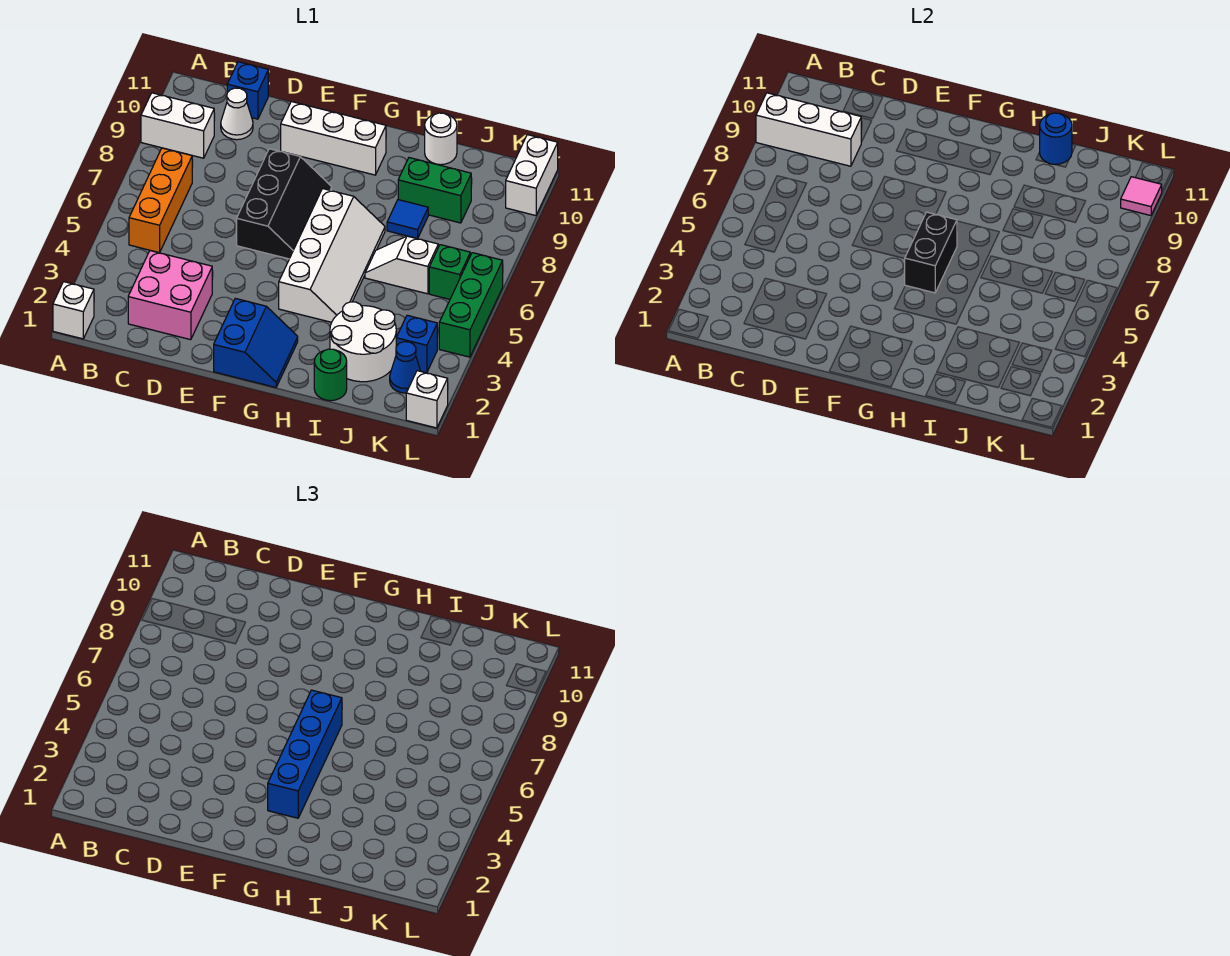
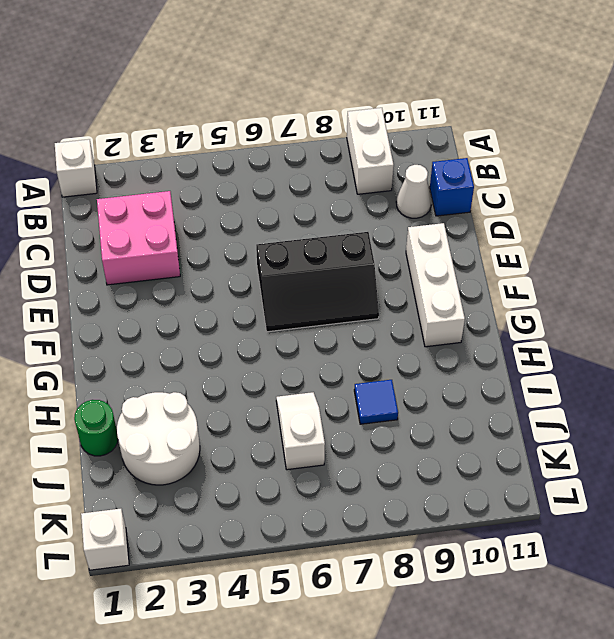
none -> orange 1x3 brick [129,148,192,253]
none -> blue 2x2 slope [214,298,298,387]
none -> white 2x4 slope [279,189,385,322]

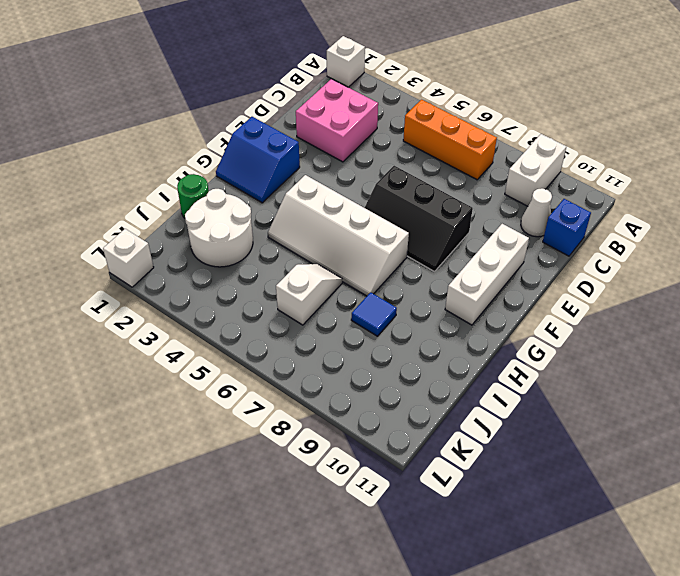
none -> green 1x2 brick [398,158,471,223]
none -> white 1x1 round brick [425,113,457,165]
none -> blue 1x1 cone [390,342,420,393]

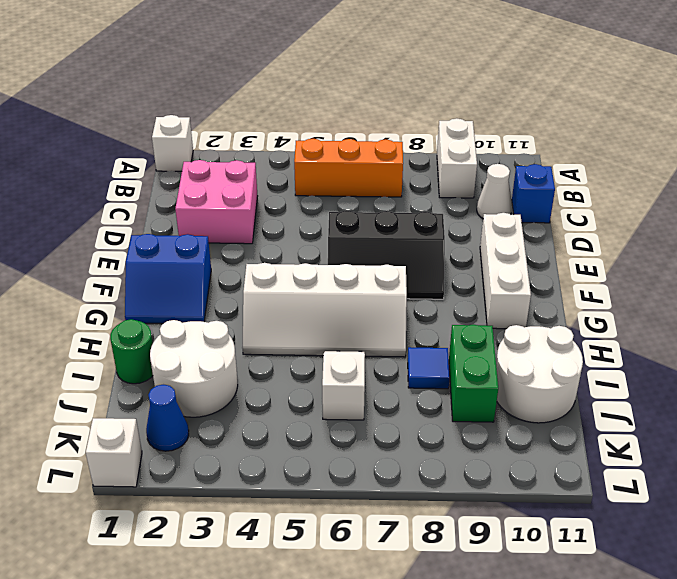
white 2x2 round brick [496,325,583,423] -> white 1x1 round brick [425,113,457,165]
none -> blue 1x1 brick [396,315,437,373]
none -> green 1x1 brick [429,245,470,299]
none -> green 1x3 brick [439,253,503,357]

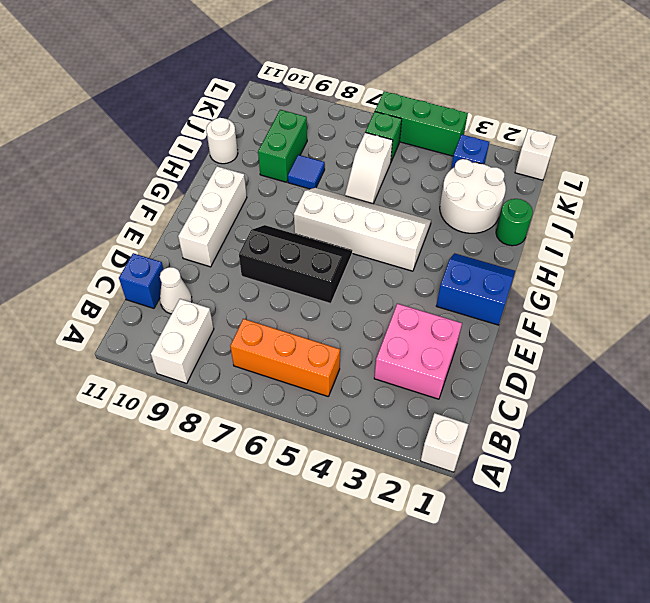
none -> blue 1x1 cone [390,342,420,393]
none -> white 1x2 brick [506,135,558,216]
none -> white 1x3 brick [756,93,861,166]

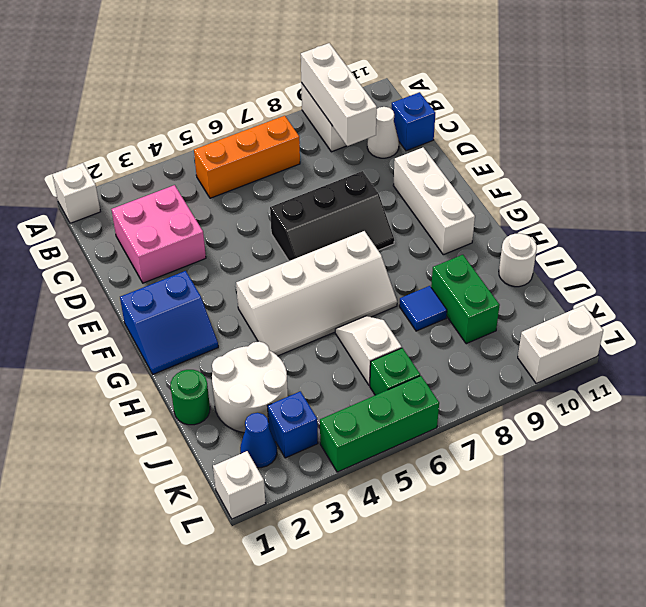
none -> black 1x2 brick [904,212,957,293]
none -> blue 1x1 round brick [1040,113,1072,165]
none -> pink 1x1 tile [1121,177,1162,216]

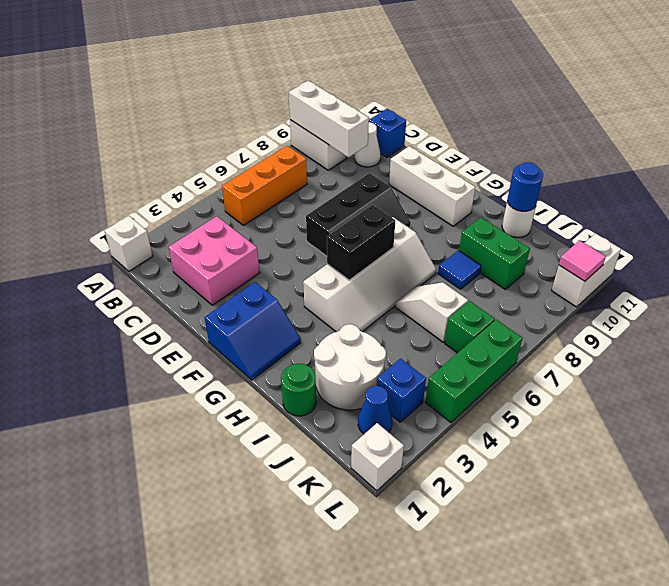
none -> blue 1x4 brick [268,690,342,818]

